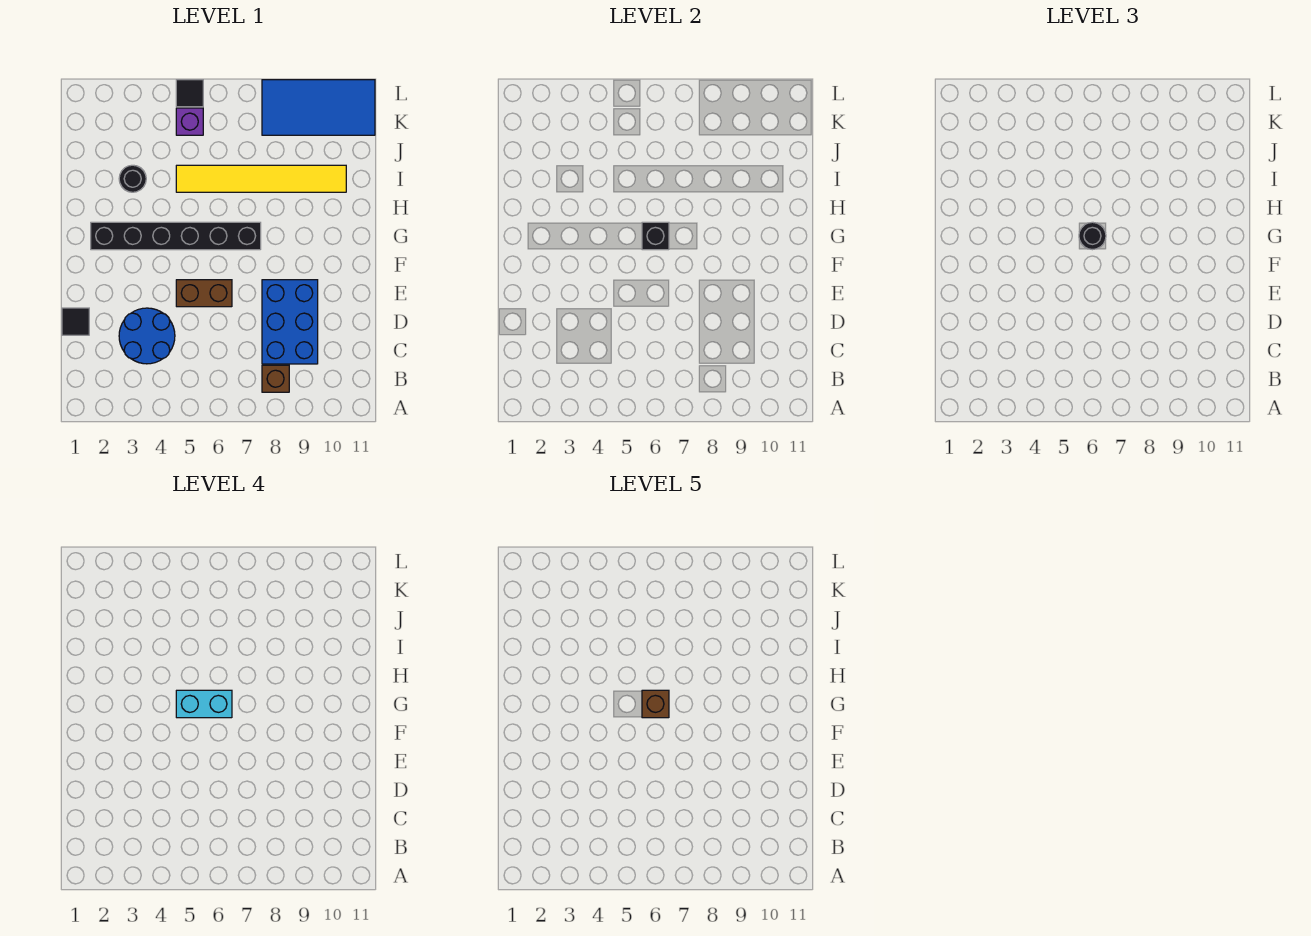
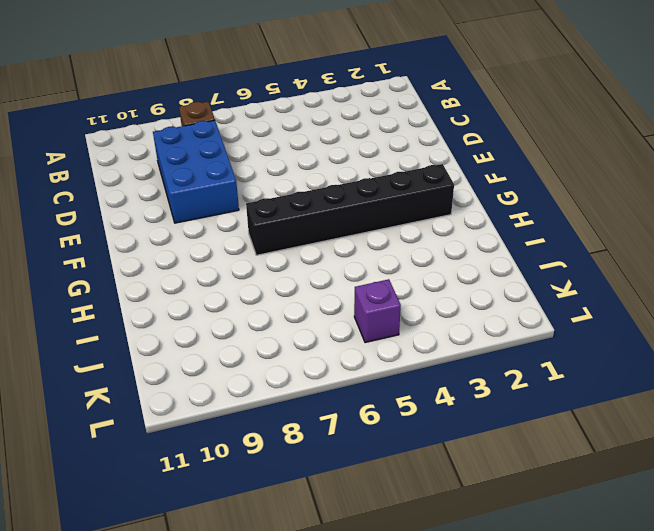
none -> blue 2x2 round brick [119,308,175,364]
none -> black 1x1 tile [62,308,89,335]
none -> brown 1x2 brick [176,280,232,307]

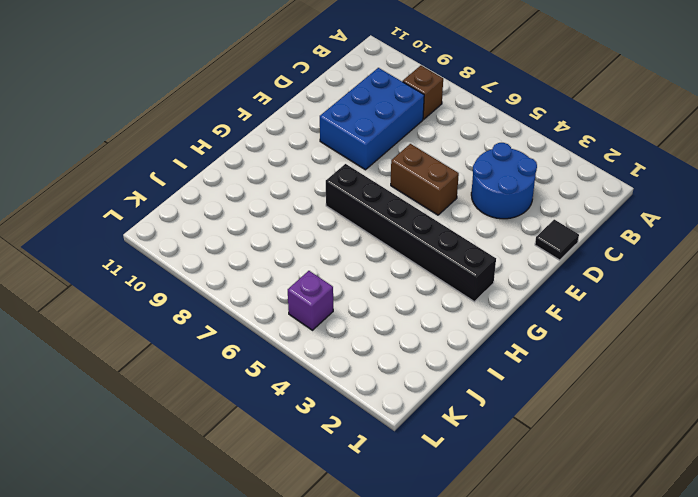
none -> black 1x1 round brick [119,165,146,192]
none -> yellow 1x6 tile [176,165,346,192]
none -> blue 2x4 tile [262,80,375,135]

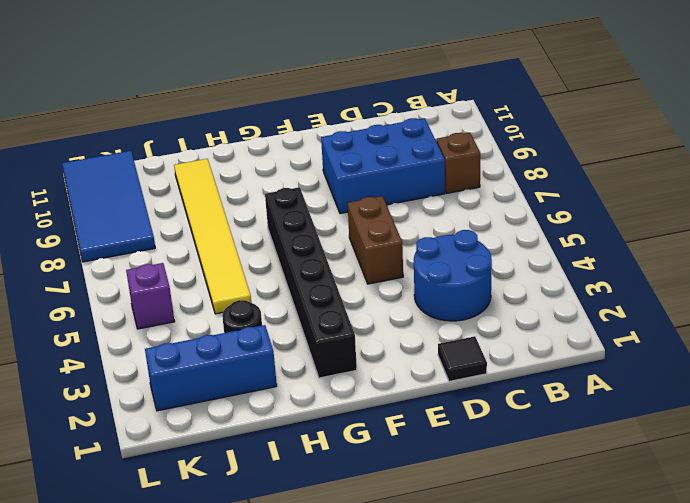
blue 1x3 brick [145,325,277,411] -> none
none -> black 1x1 tile [176,80,203,107]
none -> black 1x1 brick [642,222,669,250]
none -> black 1x1 round brick [1079,222,1106,250]

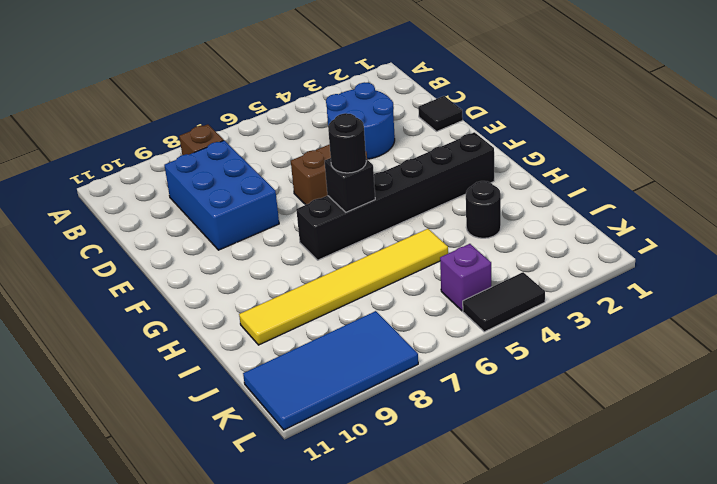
black 1x2 tile [463,272,545,332] -> black 1x1 tile [176,80,203,107]
none -> cyan 1x2 brick [176,690,232,718]
none -> brown 1x1 brick [642,690,669,718]

